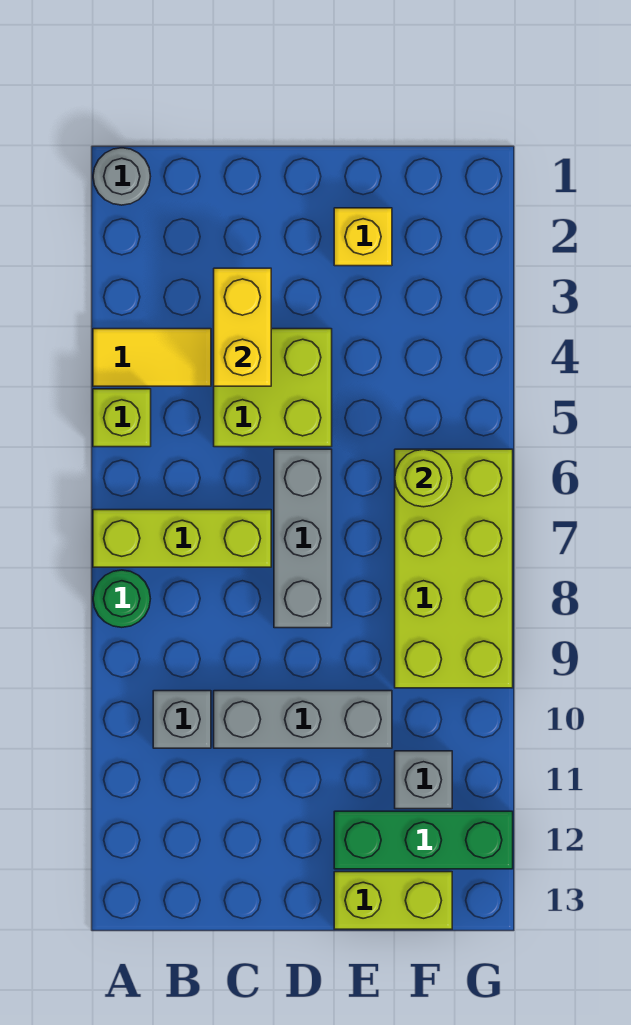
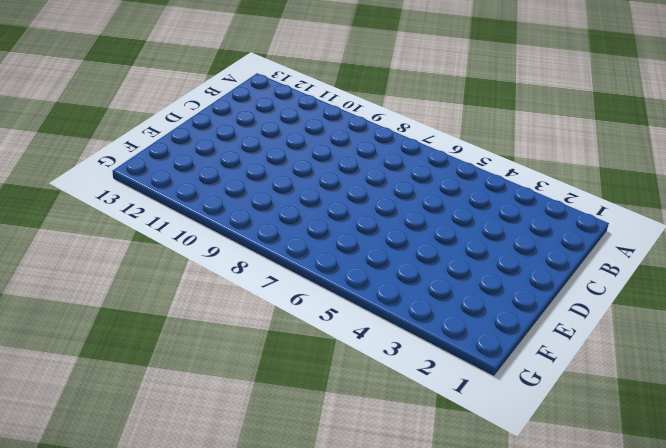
none -> grey 1x1 round brick [93,148,150,205]
none -> yellow 1x2 tile [93,329,211,386]
none -> lime 1x1 brick [93,389,151,447]

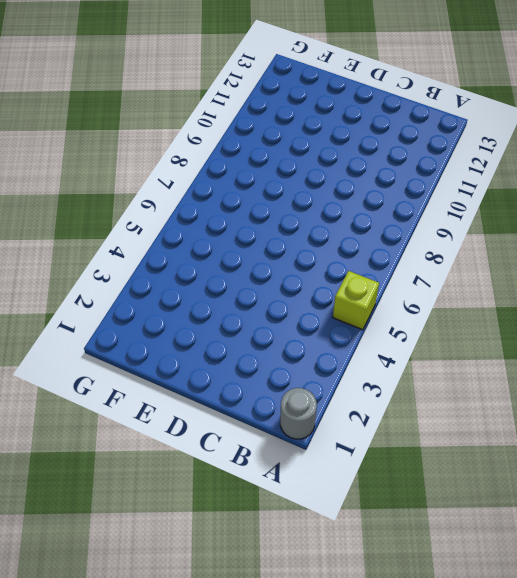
none -> yellow 1x2 tile [93,329,211,386]
none -> lime 1x3 brick [93,510,271,567]
none -> green 1x1 round brick [93,570,150,627]

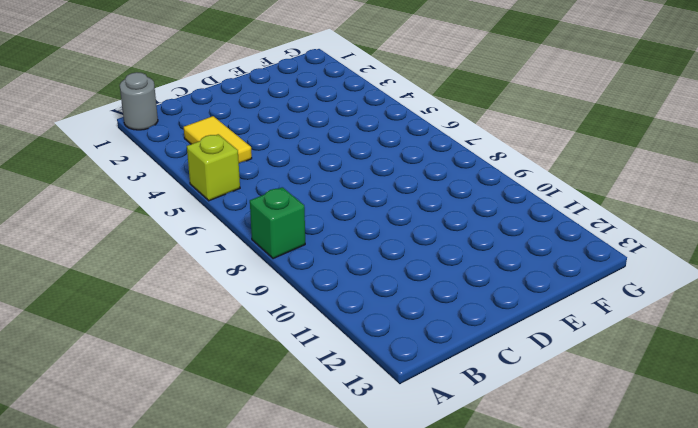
green 1x1 brick [250,187,305,259] -> green 1x1 round brick [93,570,150,627]
yellow 1x2 tile [184,116,252,163] -> yellow 1x2 tile turned to [93,329,211,386]
none -> lime 1x3 brick [93,510,271,567]
none -> grey 1x1 brick [153,691,211,748]
none -> lime 2x2 brick [214,329,332,447]

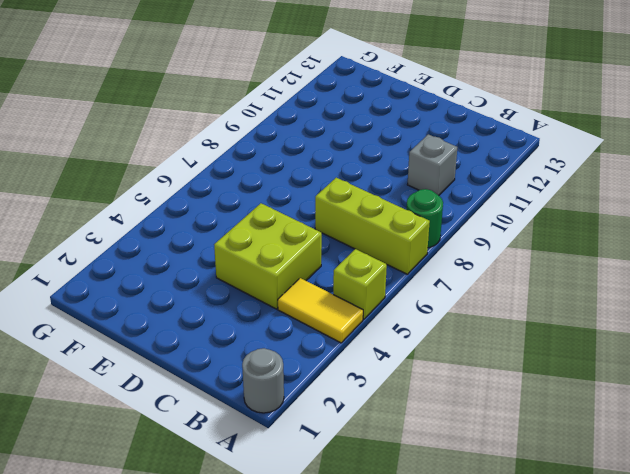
none -> grey 1x3 brick [214,691,392,748]
none -> grey 1x3 brick [274,449,332,628]
none -> yellow 1x1 brick [334,208,392,266]

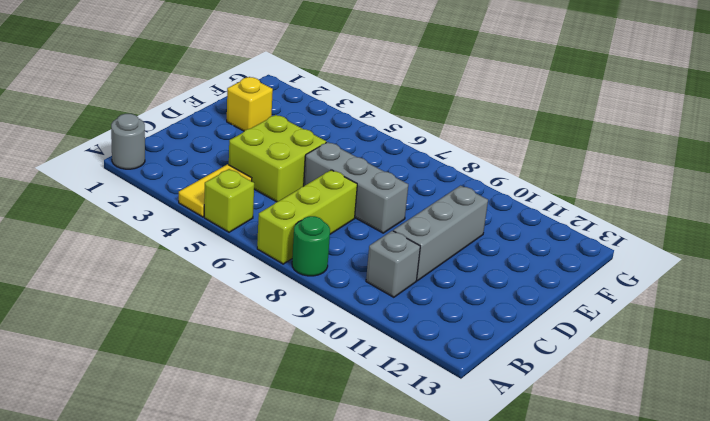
none -> green 1x3 brick [334,811,513,869]
none -> lime 1x2 brick [334,872,452,929]
none -> lime 2x4 brick [395,449,513,688]

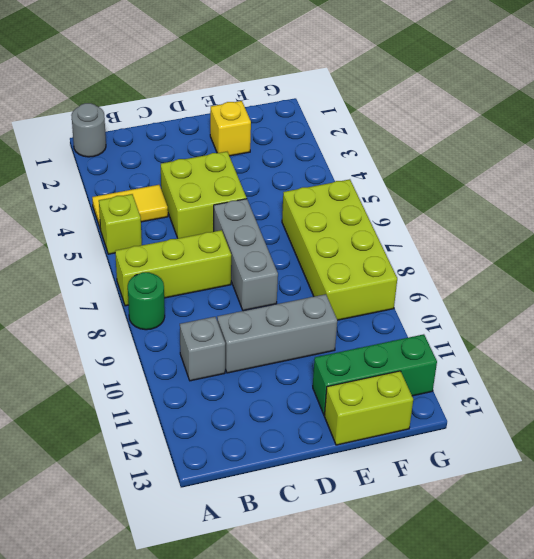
none -> grey 1x1 brick [395,751,452,809]
none -> yellow 1x2 brick [214,268,271,386]
none -> lime 1x1 round brick [395,449,452,507]

